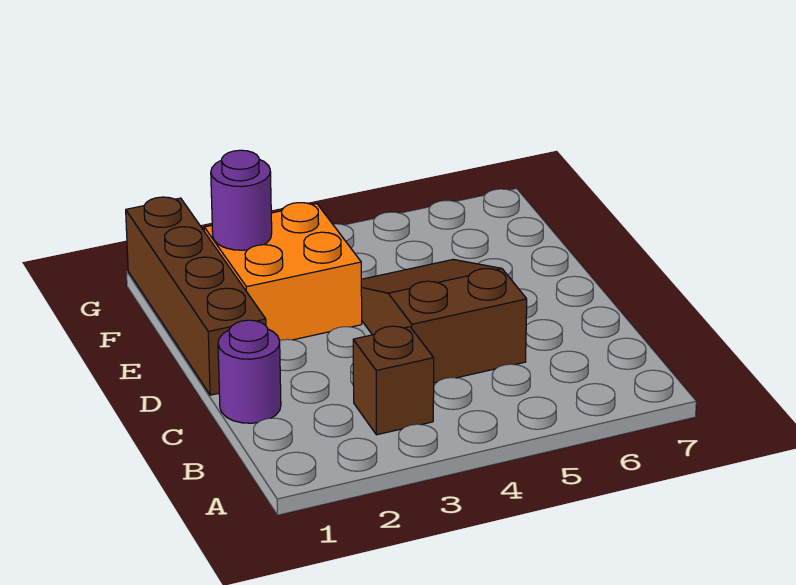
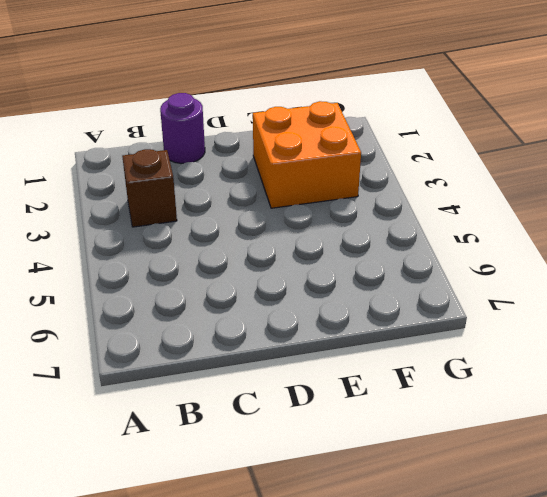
none -> brown 2x3 slope [361,259,527,383]
none -> brown 1x4 brick [126,197,266,395]

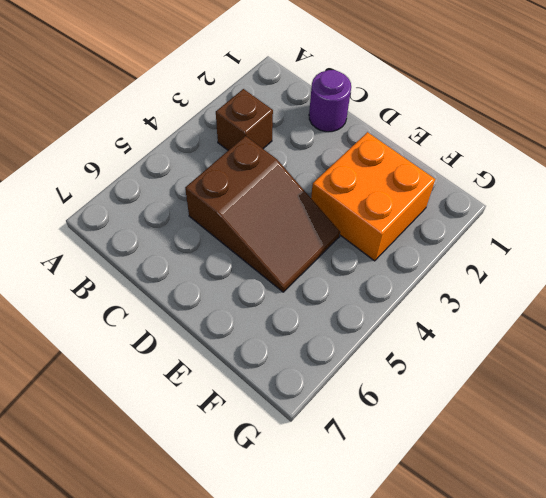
none -> brown 1x4 brick [126,197,266,395]
none -> purple 1x1 round brick [211,150,272,250]

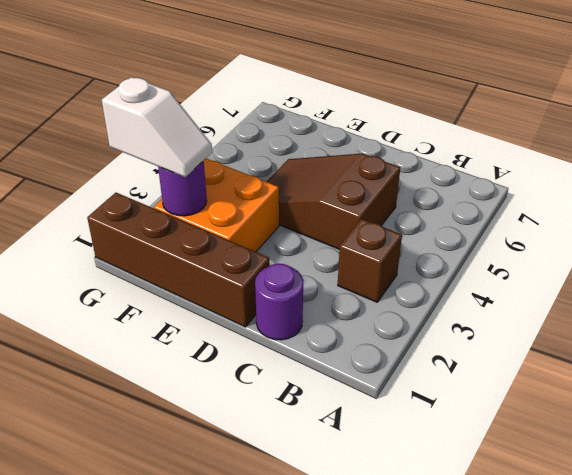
white 1x2 slope [102,77,212,177] -> none

